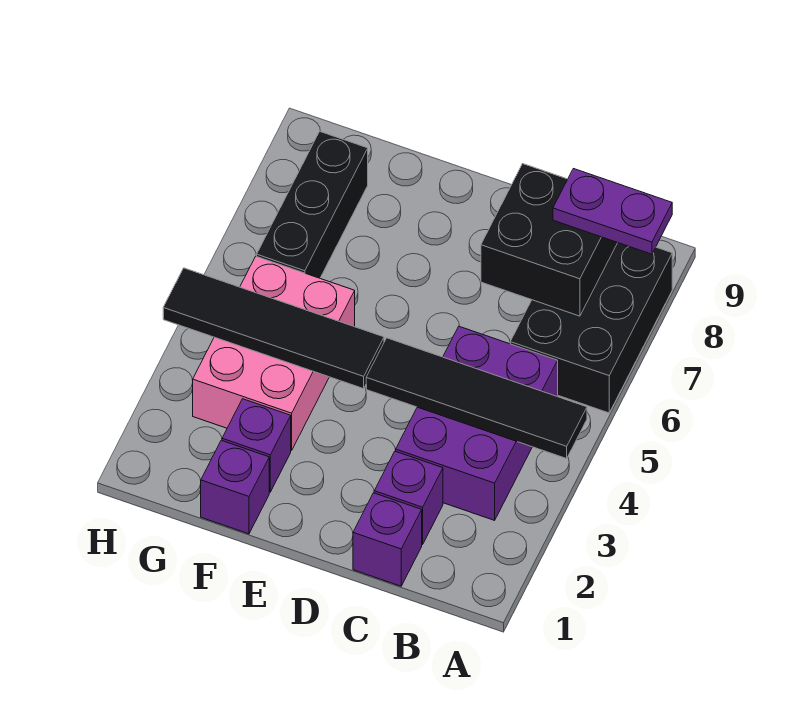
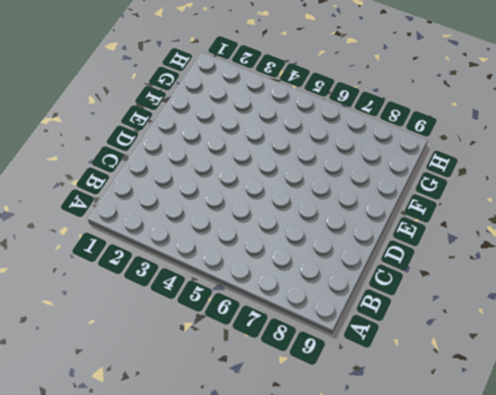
none -> black 2x3 brick [510,243,672,413]
none -> purple 2x3 brick [396,326,558,520]
none -> purple 1x1 brick [353,493,422,586]

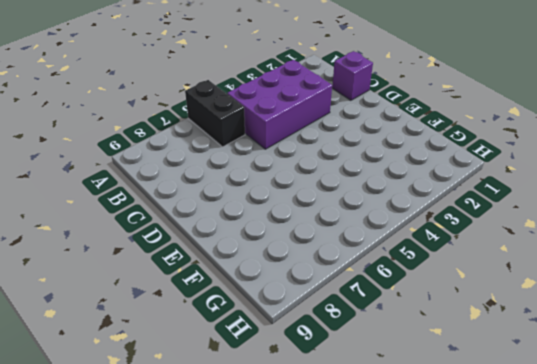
black 1x2 brick [185,80,245,147] -> black 2x3 brick [510,243,672,413]
none -> purple 1x1 brick [374,451,443,545]
none -> purple 1x1 brick [201,440,269,534]
none -> purple 1x1 brick [222,399,291,492]

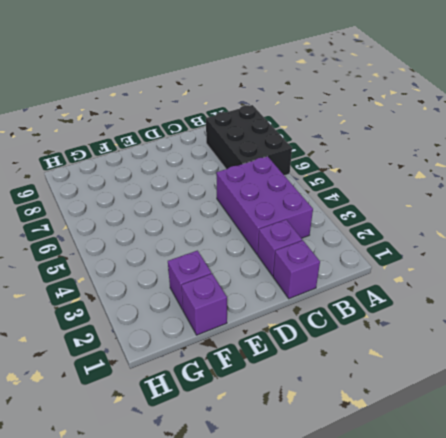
none -> pink 2x3 brick [193,256,355,450]
none -> black 1x3 brick [257,132,368,278]
none -> black 1x4 tile [366,338,587,458]

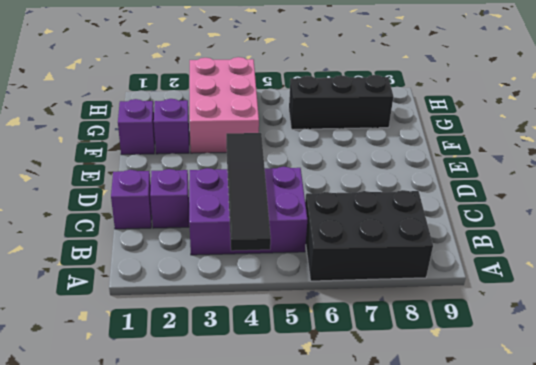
pink 2x3 brick [190,57,259,153] -> pink 2x3 brick turned to [193,256,355,450]
none -> black 2x2 brick [481,164,618,316]
none -> black 1x4 tile [163,268,384,389]
none -> purple 1x2 plate [553,169,672,254]

